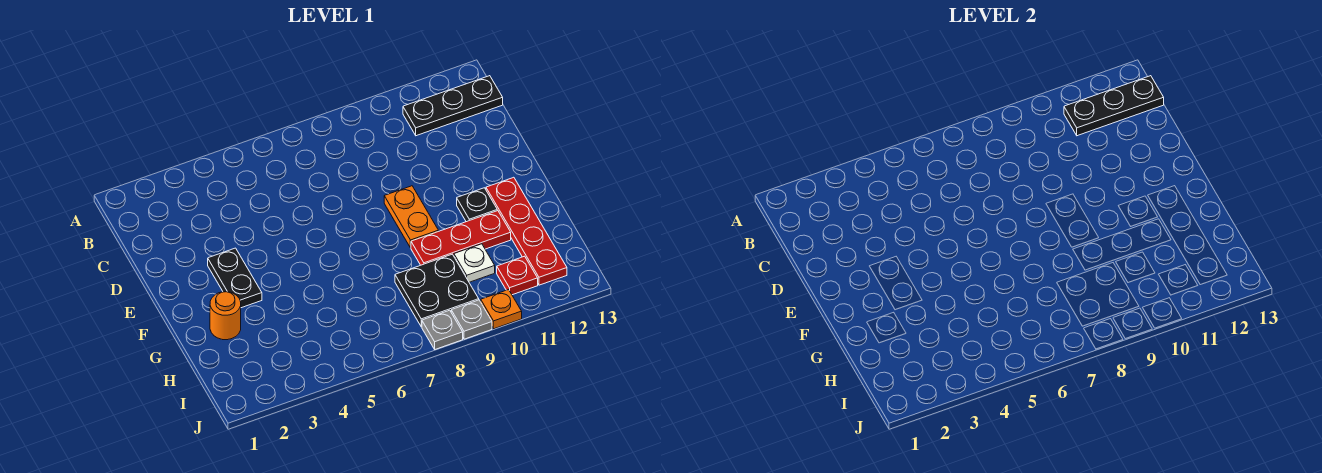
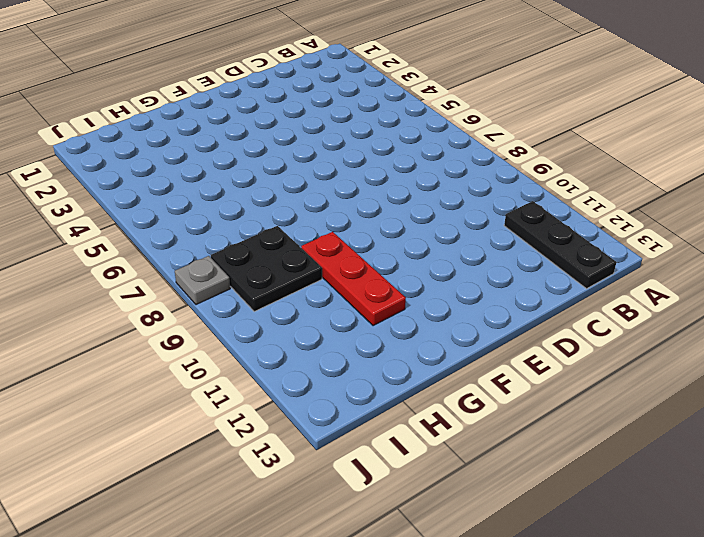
none -> black 1x2 plate [208,248,262,308]
none -> orange 1x2 plate [384,186,438,248]
none -> black 1x1 plate [457,188,497,222]

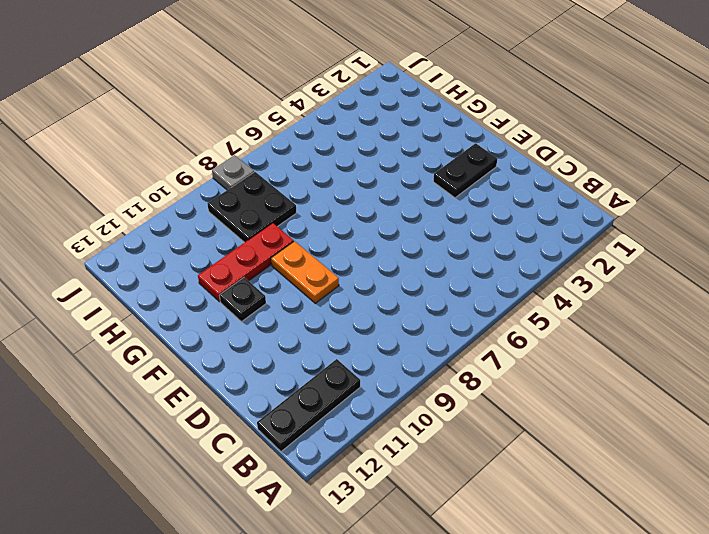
black 1x2 plate [433,143,497,198] -> black 1x2 plate turned to [208,248,262,308]
none -> red 1x4 plate [486,177,567,285]
none -> orange 1x1 round brick [210,292,241,340]
none -> white 1x1 plate [454,244,495,282]

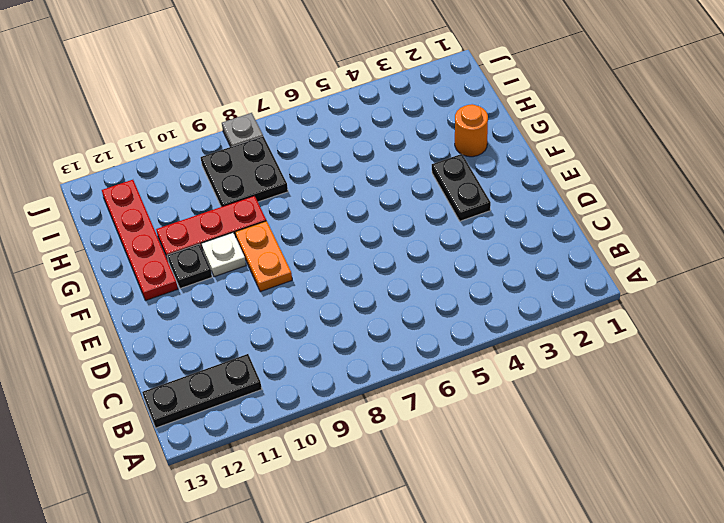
white 1x1 plate [201,233,246,277] -> white 1x1 plate moved to [454,244,495,282]
none -> red 1x1 plate [497,256,538,295]
none -> grey 1x1 plate [451,300,492,339]
none -> orange 1x1 plate [481,290,522,329]

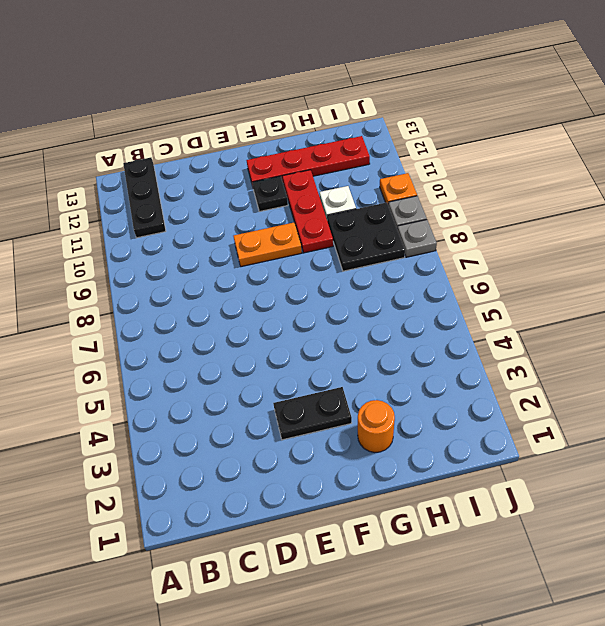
none -> red 1x1 plate [497,256,538,295]
none -> black 1x3 plate [1064,76,1164,136]

